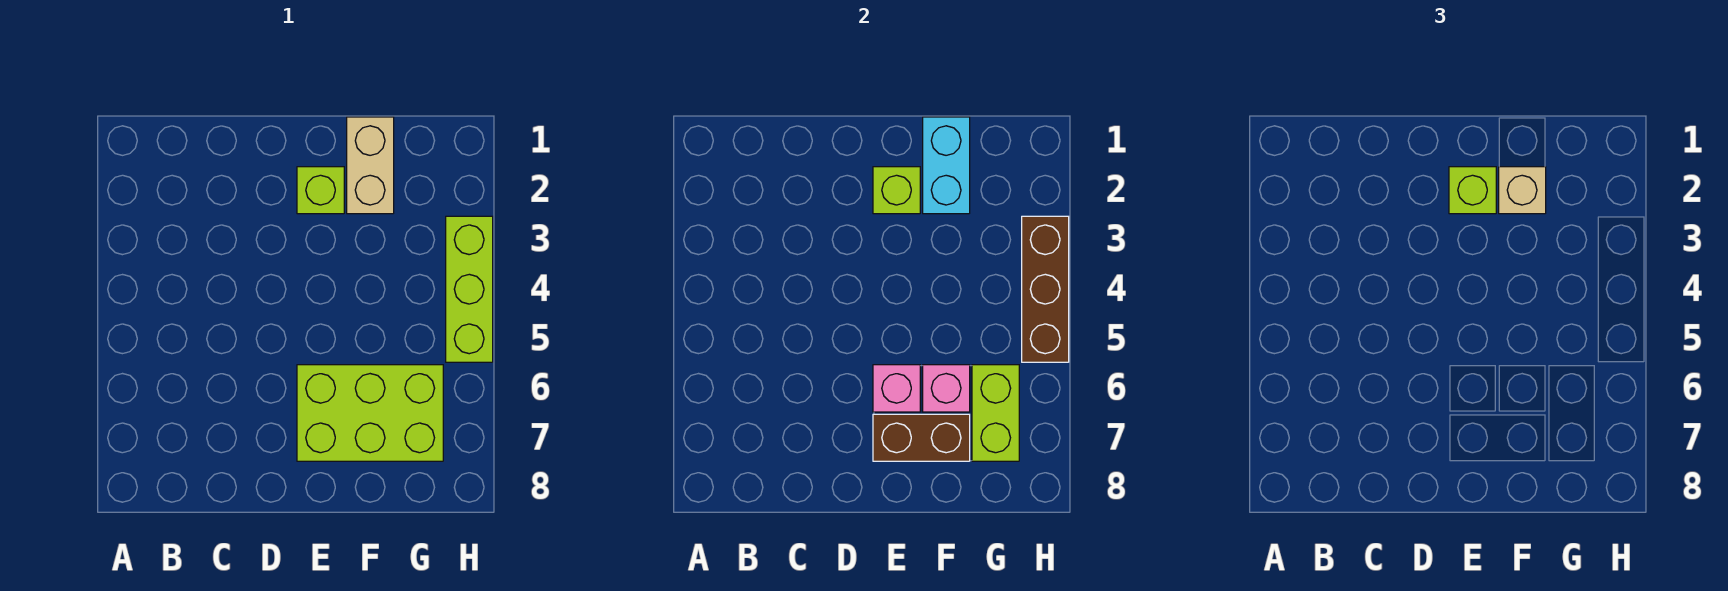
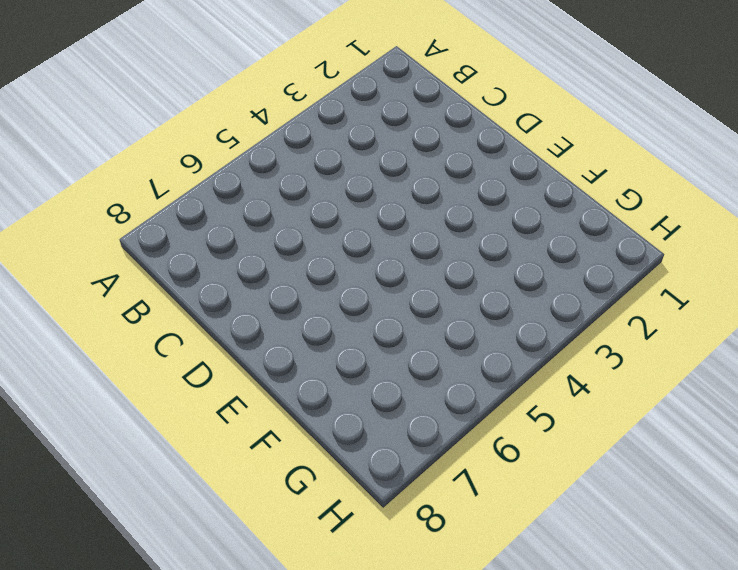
none -> lime 1x1 brick [297,167,344,214]
none -> lime 2x3 brick [297,365,443,461]
none -> tan 1x2 brick [347,117,394,214]

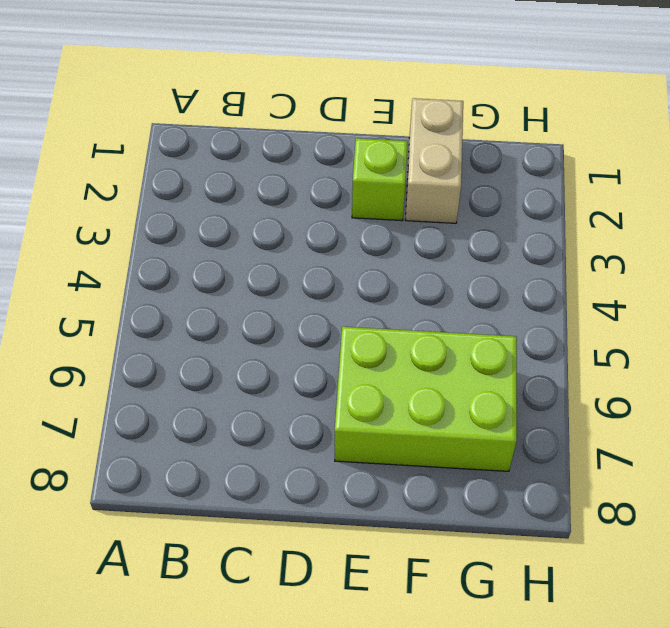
none -> lime 1x3 brick [446,216,493,362]
none -> lime 1x1 brick [873,167,920,214]
none -> pink 1x1 brick [873,365,920,412]

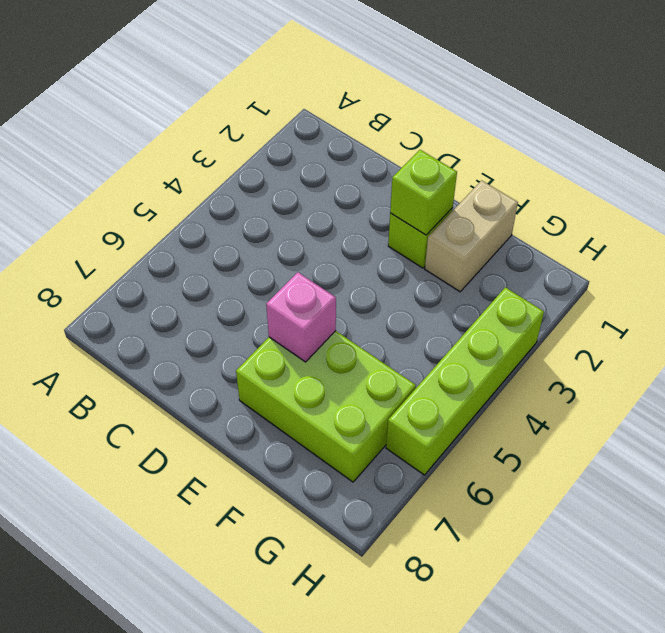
lime 1x4 brick [386,287,544,475] -> lime 1x3 brick [446,216,493,362]
none -> brown 1x2 brick [873,414,970,461]
none -> cyan 1x2 brick [923,117,970,214]
none -> pink 1x1 brick [923,365,970,412]

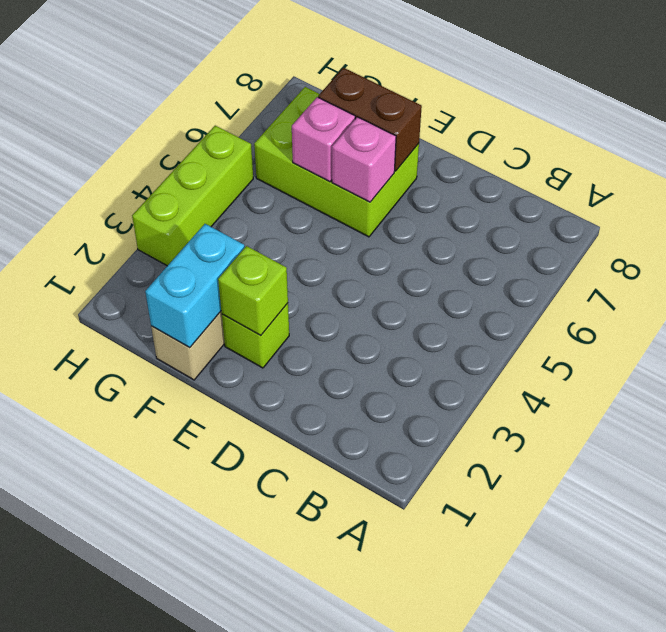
none -> lime 1x2 brick [972,365,1019,461]
none -> brown 1x3 brick [1022,216,1069,362]
none -> lime 1x1 brick [1449,167,1496,214]

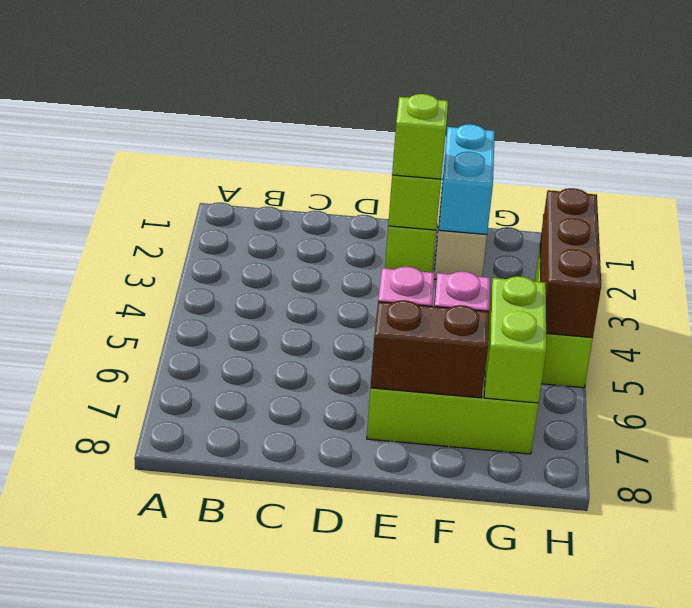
none -> tan 1x1 brick [1499,167,1546,214]

